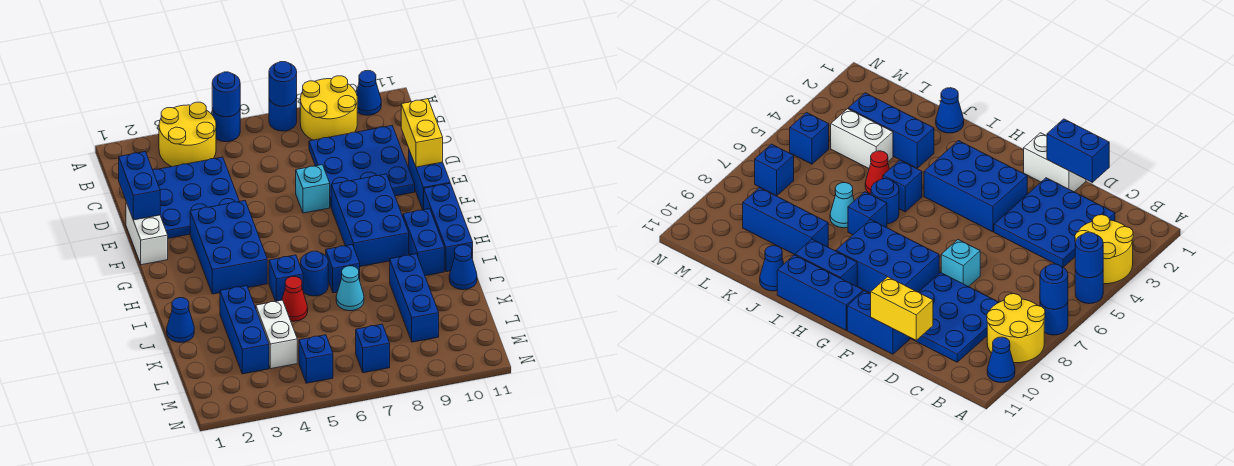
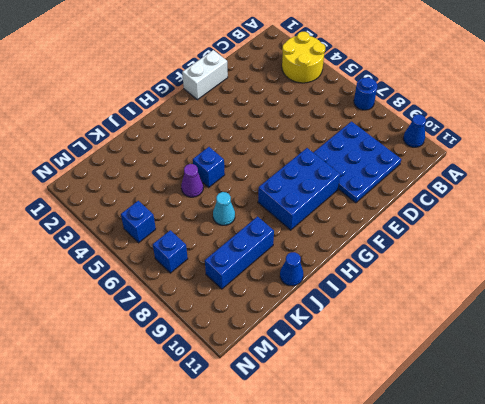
purple 1x1 cone [181,164,203,197] -> red 1x1 cone [282,277,308,321]
none -> blue 1x1 round brick [212,108,240,142]
none -> yellow 2x2 round brick [300,76,357,140]
none -> blue 3x3 plate [153,157,239,238]
none -> cyan 1x1 brick [296,165,330,213]

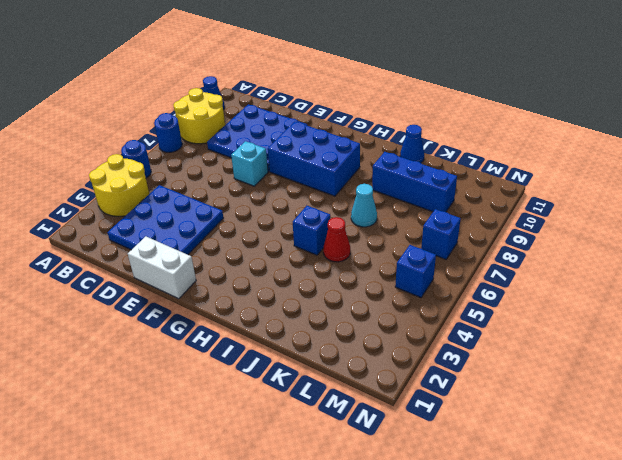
none -> blue 1x2 brick [409,150,450,210]
none -> blue 2x3 brick [190,201,267,294]
none -> blue 1x3 brick [424,183,473,272]
none -> blue 1x2 brick [403,209,444,276]

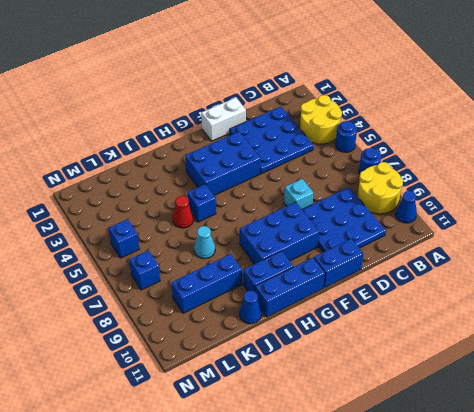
none -> blue 1x1 round brick [301,251,328,296]
none -> blue 1x1 brick [326,245,360,293]
none -> blue 1x1 cone [167,298,194,342]
none -> blue 1x3 brick [220,286,269,374]

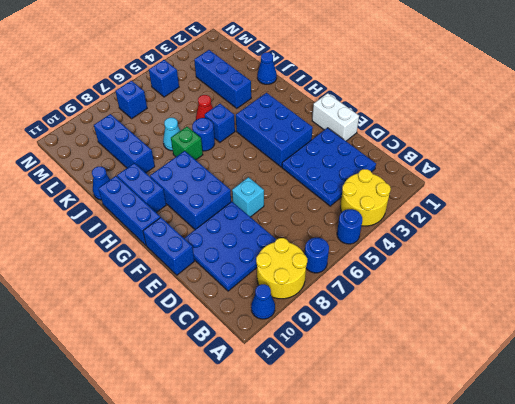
green 1x1 brick [171,127,203,160] -> blue 1x1 brick [326,245,360,293]
none -> white 1x2 brick [256,300,297,369]
none -> blue 1x1 round brick [212,72,240,117]
none -> blue 1x1 round brick [269,62,297,106]
none -> blue 1x2 brick [119,152,160,220]

